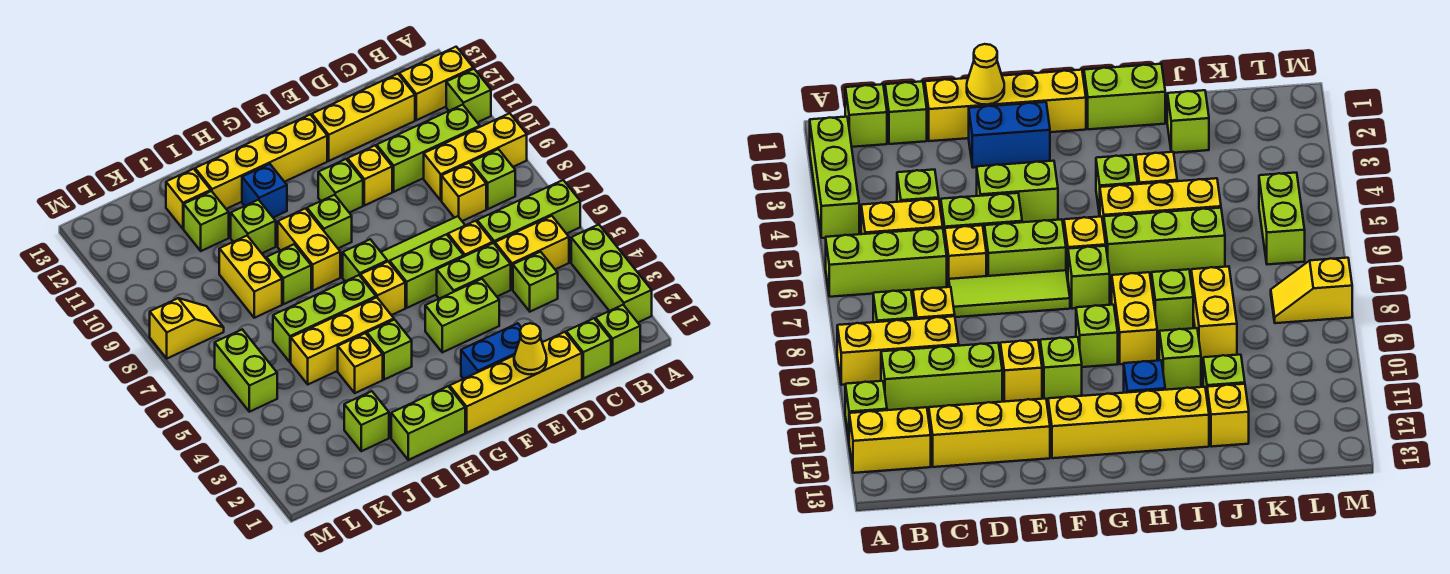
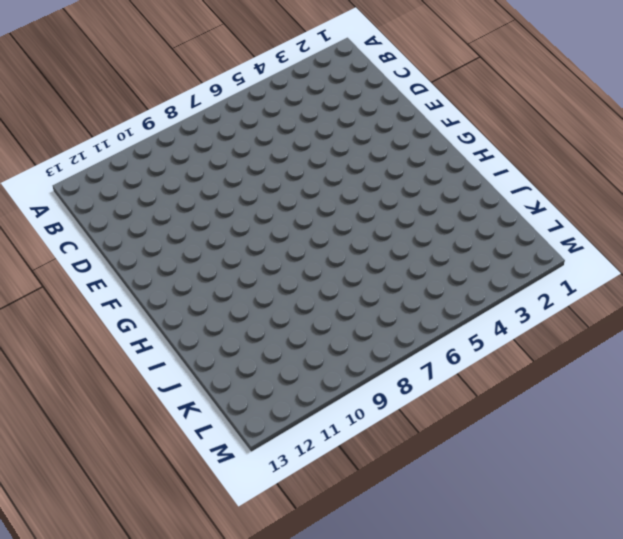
none -> lime 1x3 brick [571,225,652,322]
none -> lime 1x3 brick [477,180,580,244]
none -> yellow 1x3 brick [424,113,527,200]
none -> lime 1x1 brick [446,69,491,122]

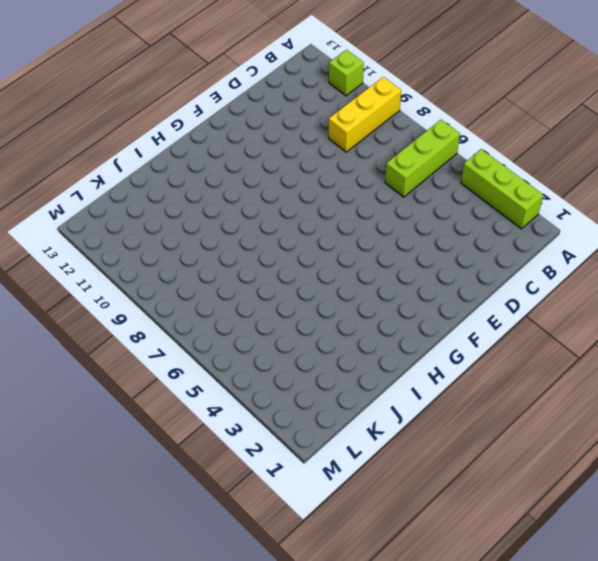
none -> yellow 1x2 brick [399,47,473,120]
none -> lime 1x1 brick [596,305,640,365]
none -> yellow 1x2 brick [495,216,569,289]
none -> lime 1x1 brick [471,149,515,209]

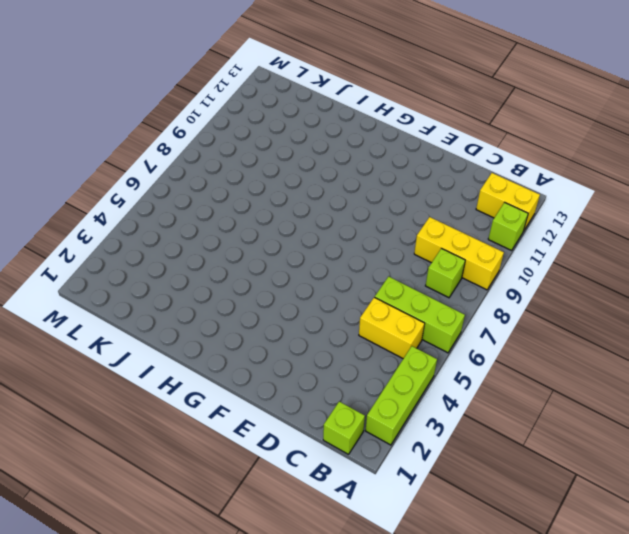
none -> lime 1x3 brick [377,105,480,192]
none -> lime 1x1 brick [566,318,611,378]
none -> lime 1x1 brick [513,252,558,312]
none -> yellow 1x1 brick [442,163,486,221]

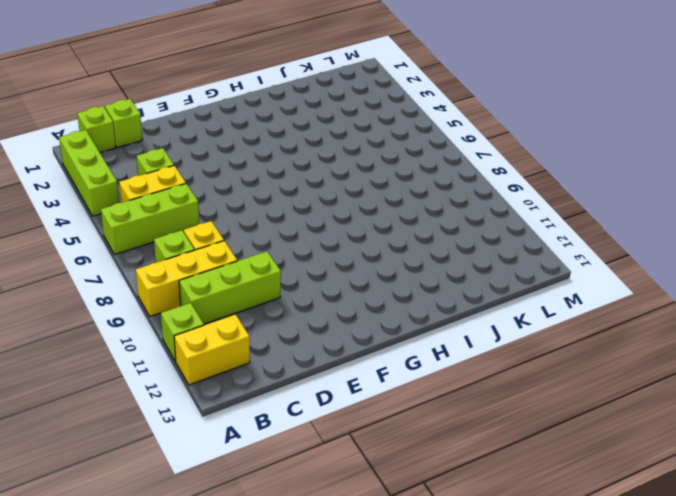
none -> yellow 1x3 brick [312,74,415,161]
none -> yellow 1x4 brick [450,332,582,433]
none -> lime 1x2 brick [437,243,511,299]
none -> yellow 1x1 brick [448,221,493,256]

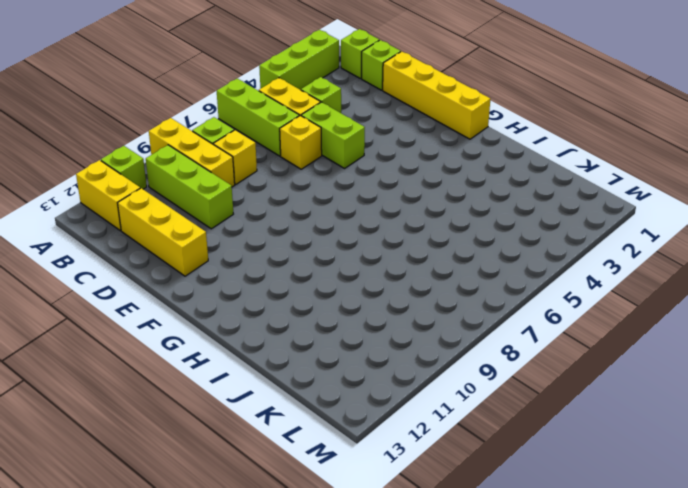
none -> lime 1x3 tile [381,216,465,263]
none -> blue 1x2 brick [461,323,521,379]
none -> lime 1x2 brick [425,279,499,352]
none -> lime 1x2 brick [390,234,464,308]

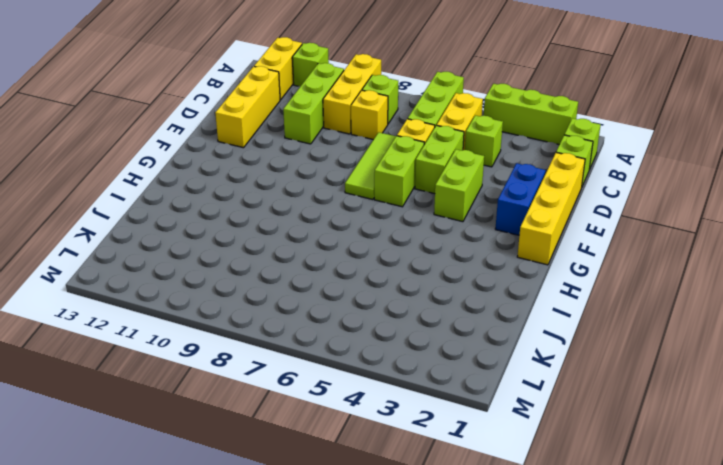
none -> yellow 1x1 brick [348,146,392,205]
none -> lime 1x1 brick [318,159,363,213]
none -> yellow 1x4 brick [195,114,327,209]
none -> yellow 1x1 brick [360,262,405,315]

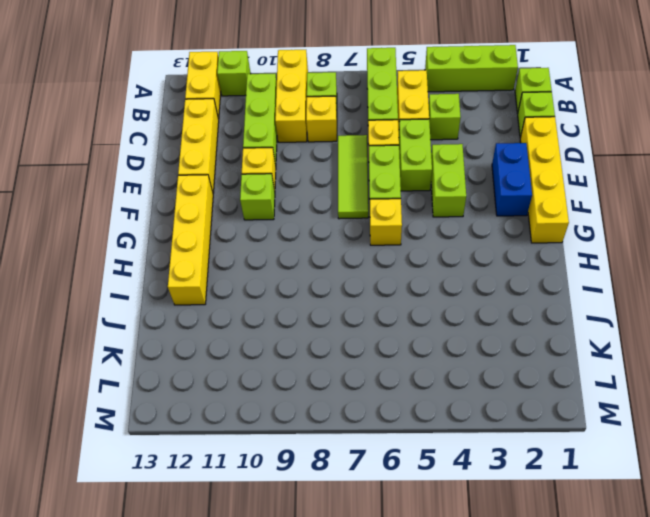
none -> lime 1x1 brick [343,239,387,281]
none -> lime 1x1 brick [307,195,352,248]
none -> lime 1x2 brick [391,386,465,460]
none -> lime 1x1 brick [367,320,412,380]

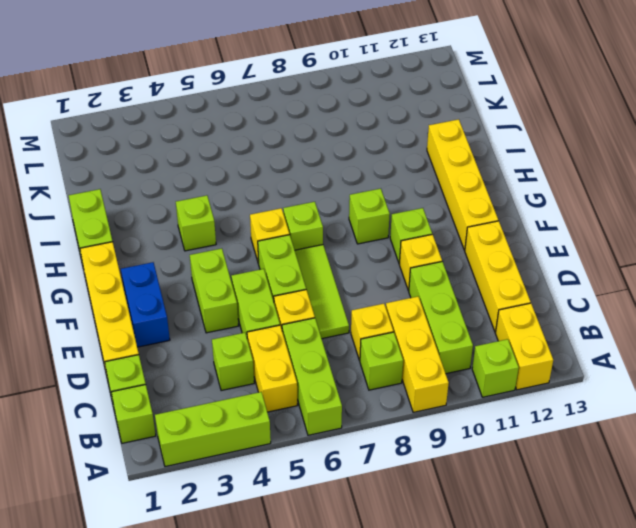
none -> yellow 1x3 brick [291,297,394,384]
none -> lime 1x3 brick [273,275,376,362]
none -> yellow 1x2 brick [278,208,340,290]
none -> blue 1x1 brick [242,164,287,217]

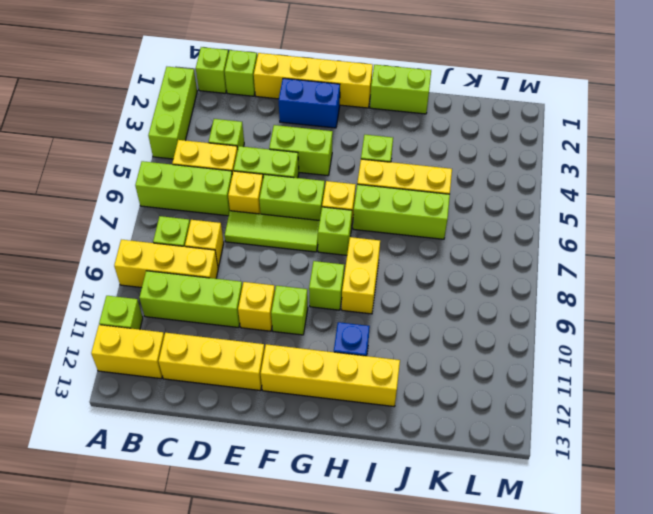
none -> yellow 1x1 brick [338,333,383,393]
none -> lime 1x1 brick [266,244,311,304]
none -> lime 1x1 brick [231,200,276,253]
none -> lime 1x1 brick [344,391,389,451]

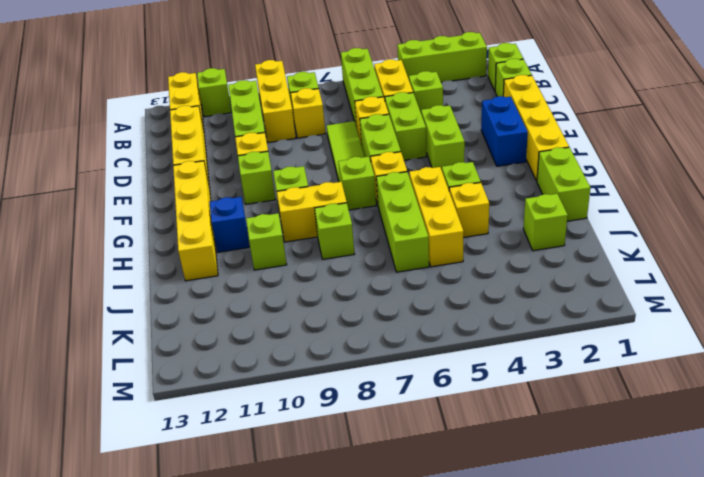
none -> yellow 1x2 brick [219,236,282,318]
none -> lime 1x1 brick [184,191,229,251]
none -> yellow 1x1 brick [166,169,211,229]
none -> lime 1x2 brick [215,330,277,412]

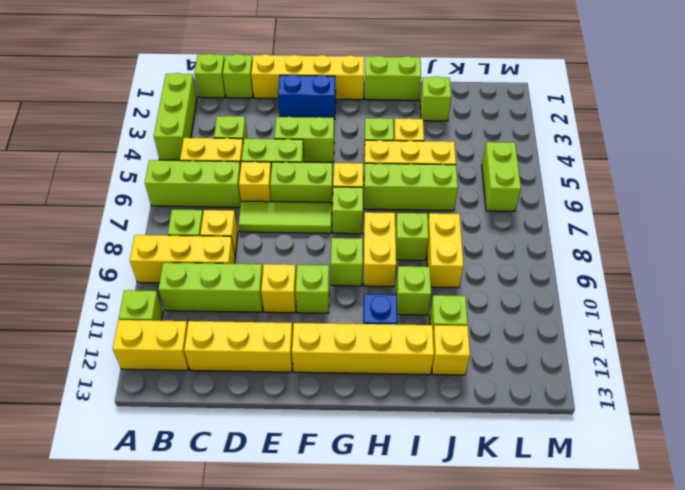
none -> yellow 1x2 slope [150,298,224,358]
none -> yellow 1x1 cone [514,323,547,374]

